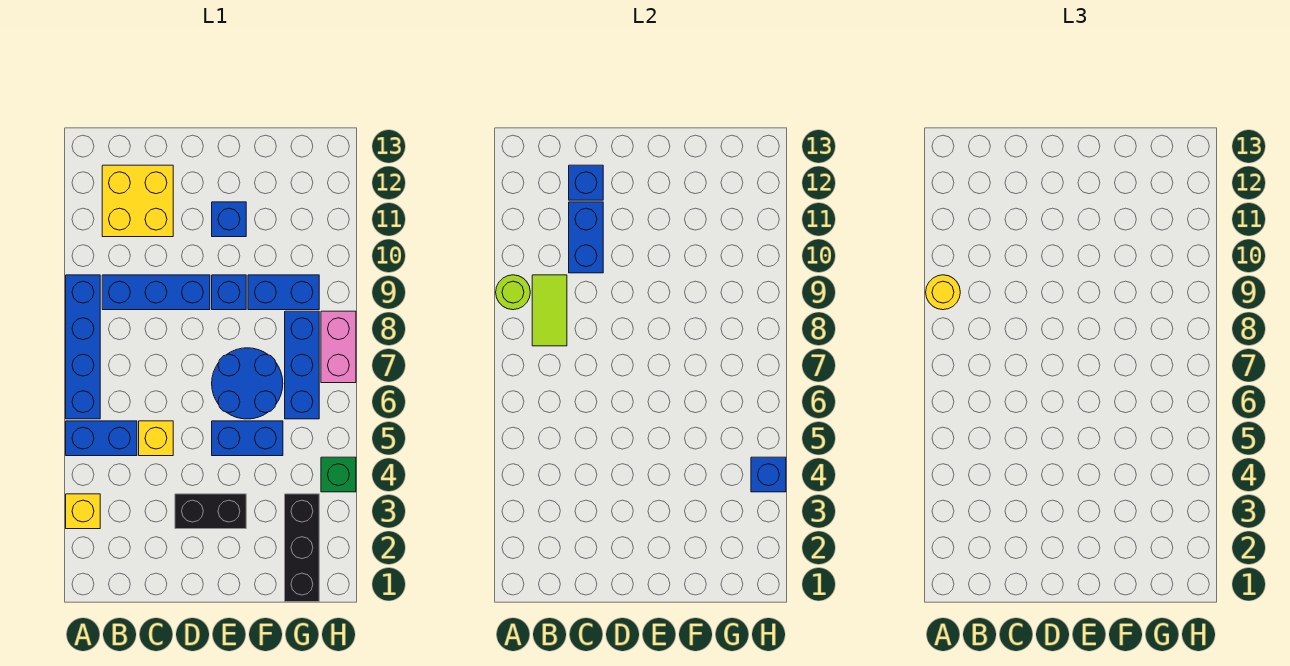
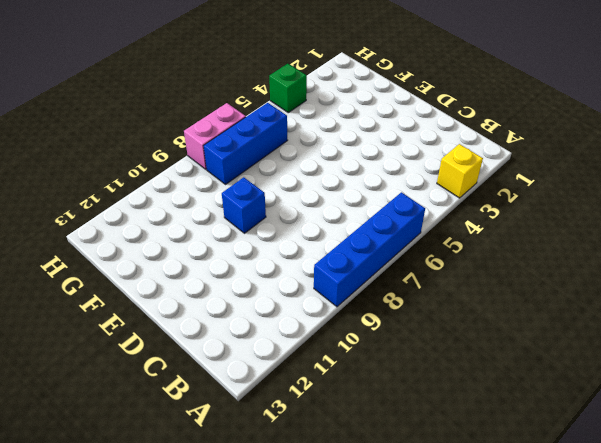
none -> blue 1x2 brick [66,421,137,456]
none -> blue 1x3 brick [102,275,210,310]
none -> yellow 2x2 brick [102,165,173,237]

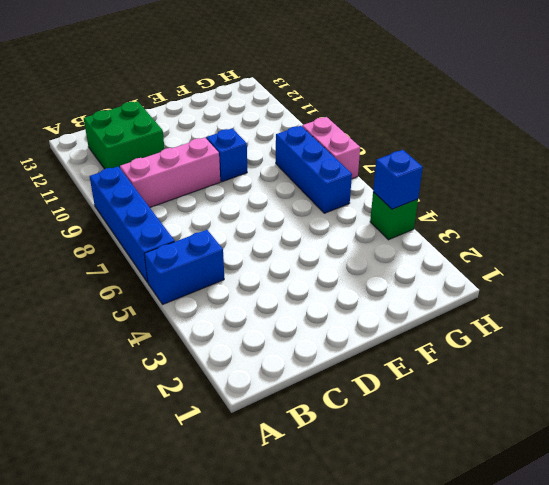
pink 1x3 brick [120,138,220,207] -> blue 1x3 brick [102,275,210,310]
green 2x2 brick [84,101,165,169] -> yellow 2x2 brick [102,165,173,237]
none -> yellow 1x1 brick [66,494,100,529]
none -> yellow 1x1 brick [139,421,173,456]
none -> black 1x2 brick [175,494,246,529]

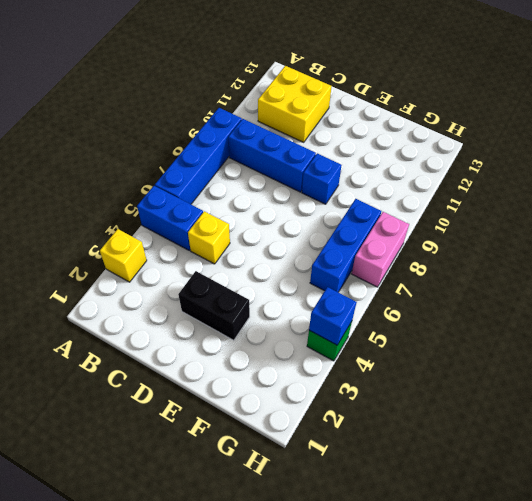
none -> blue 1x2 brick [212,421,283,456]
none -> blue 2x2 round brick [212,348,283,419]
none -> blue 1x1 brick [212,202,246,237]

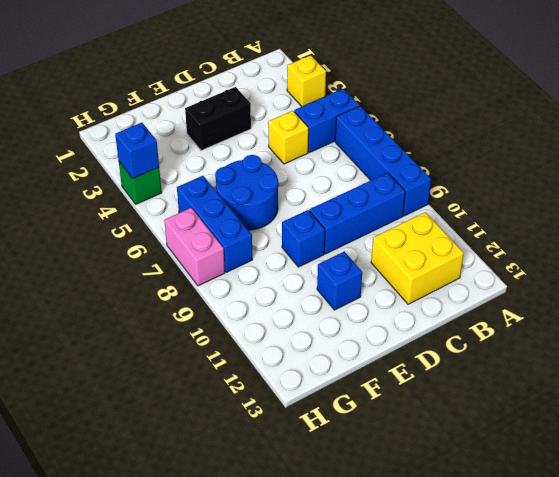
none -> blue 1x2 brick [212,421,283,456]
none -> blue 1x2 brick [248,275,319,310]
none -> black 1x3 brick [285,494,319,602]

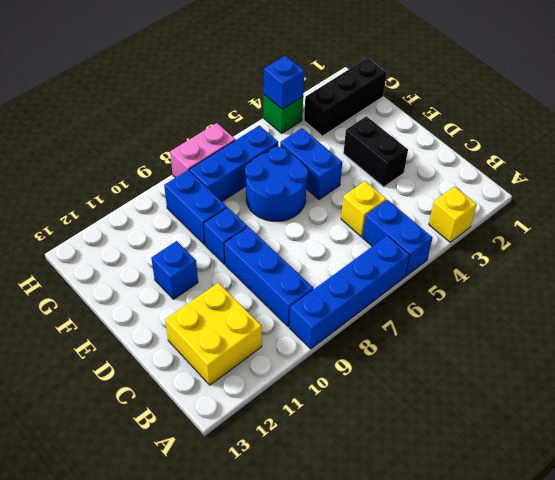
none -> lime 1x1 round brick [496,275,530,310]
none -> lime 1x2 tile [532,275,567,346]
none -> blue 1x2 brick [569,202,603,273]

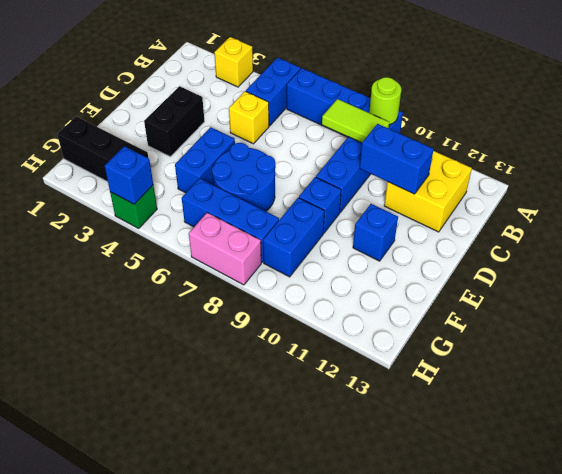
none -> blue 1x1 brick [569,165,603,200]
none -> yellow 1x1 round brick [926,275,960,310]

